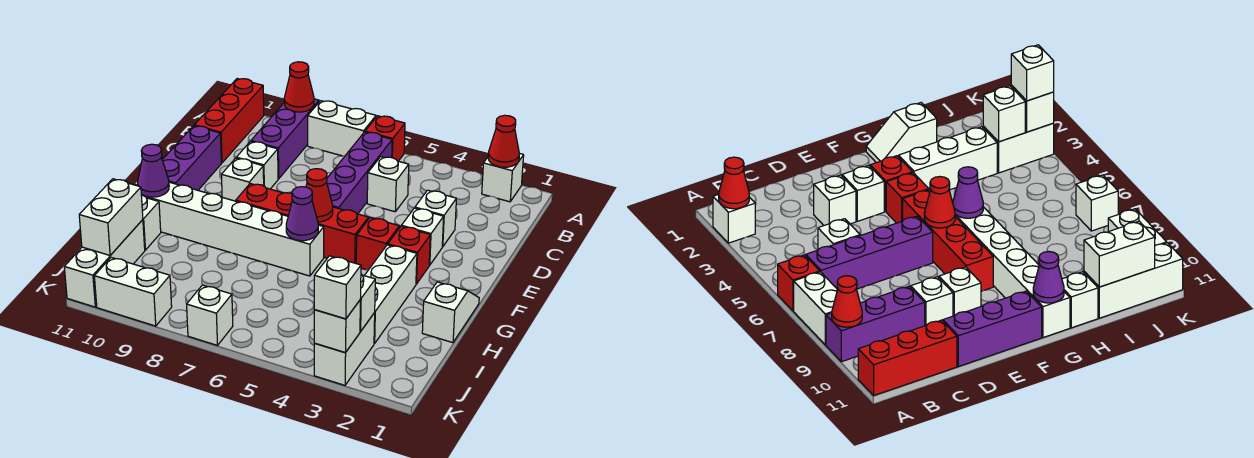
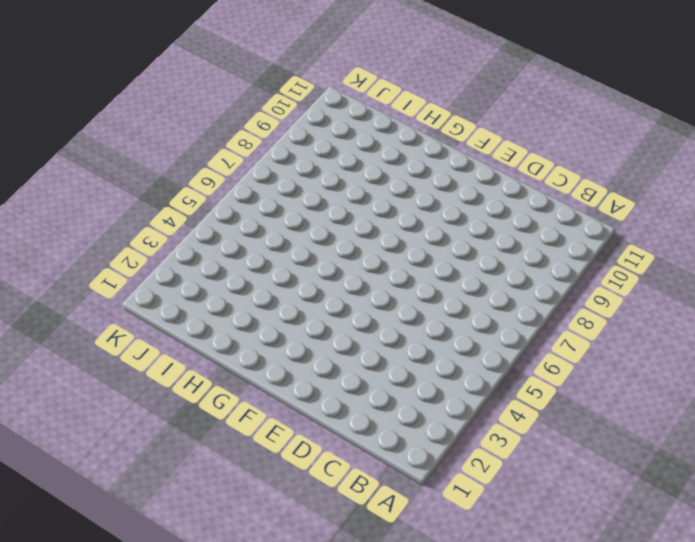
none -> white 1x1 brick [482,153,524,202]
none -> red 1x1 brick [365,116,405,161]
none -> white 1x2 brick [308,101,376,156]
none -> purple 1x3 brick [251,99,319,179]

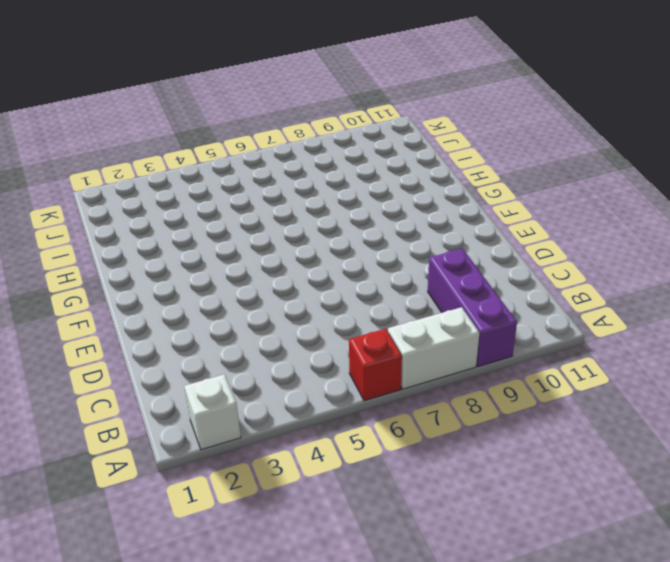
none -> red 1x3 brick [194,79,264,163]
none -> purple 1x4 brick [327,132,392,214]
none -> white 1x1 brick [367,157,409,212]
none -> white 1x1 brick [415,190,456,247]

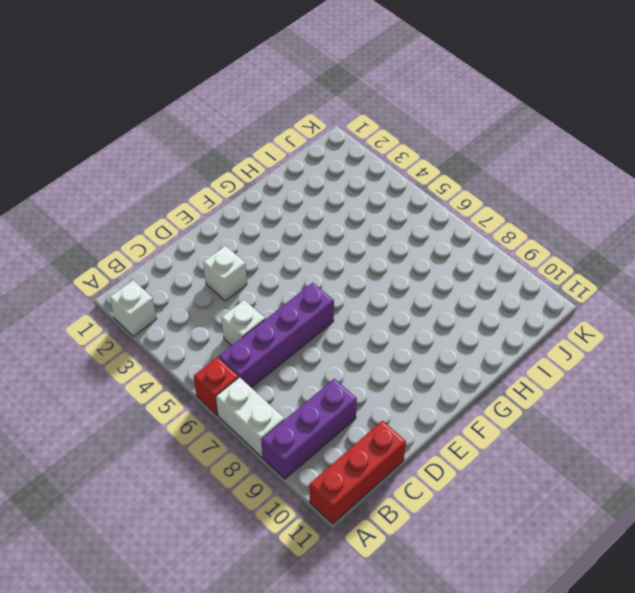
none -> white 1x1 brick [236,141,278,189]
none -> purple 1x3 brick [162,126,221,190]
none -> white 1x1 brick [401,208,444,265]
none -> white 1x1 brick [221,158,264,201]

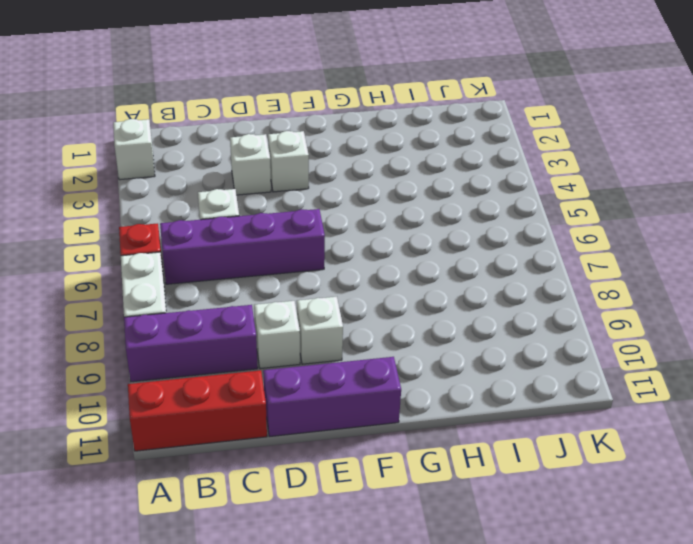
none -> red 1x1 brick [388,226,430,284]
none -> red 1x1 brick [356,217,399,270]
none -> red 1x4 brick [236,184,369,263]
none -> white 1x2 slope [422,282,479,343]

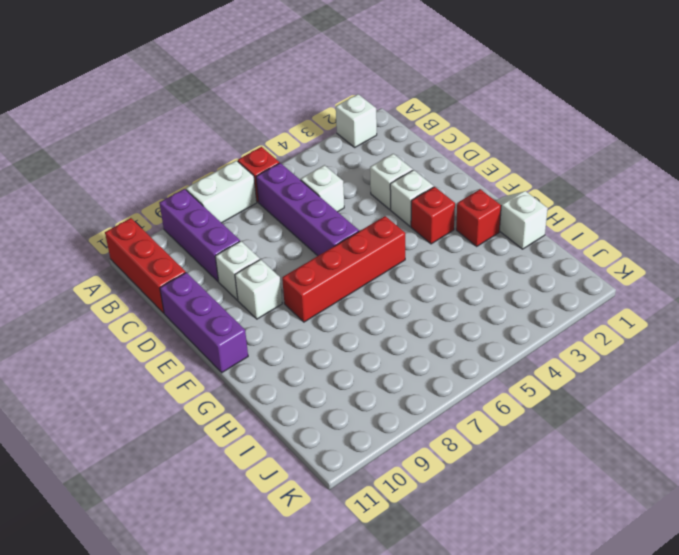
red 1x1 brick [456,189,501,246] -> red 1x1 brick moved to [356,217,399,270]
none -> white 1x3 brick [364,245,417,344]
none -> white 1x6 brick [141,182,324,276]
none -> white 1x1 brick [141,195,161,250]
none -> white 1x3 brick [64,220,145,307]

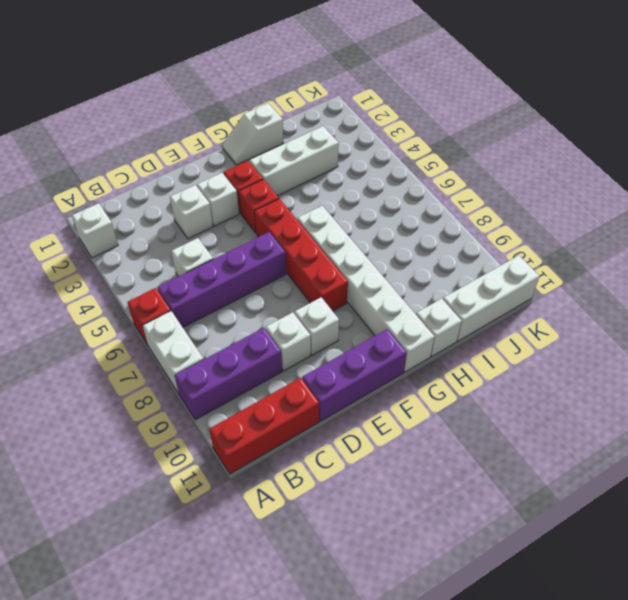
none -> white 1x2 brick [314,313,375,385]
none -> white 1x1 brick [187,285,233,345]
none -> white 1x2 brick [94,258,172,326]
none -> red 1x1 cone [488,115,519,167]

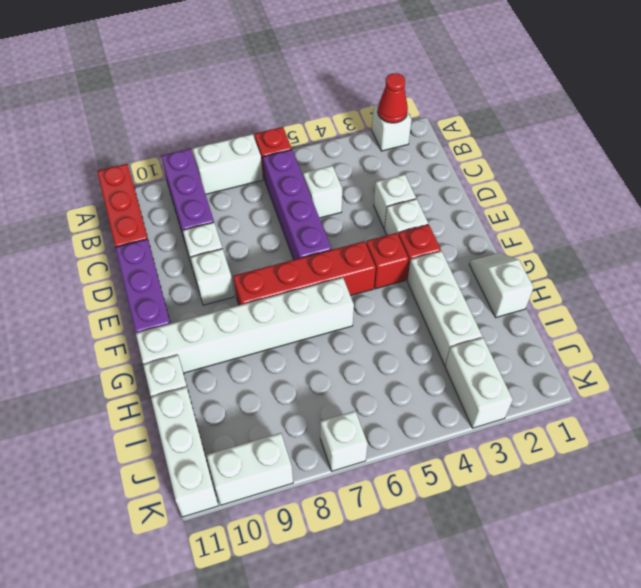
none -> red 1x1 cone [284,62,314,112]
none -> red 1x1 cone [306,169,333,222]
none -> purple 1x1 cone [286,187,318,241]
none -> purple 1x1 cone [138,144,169,197]

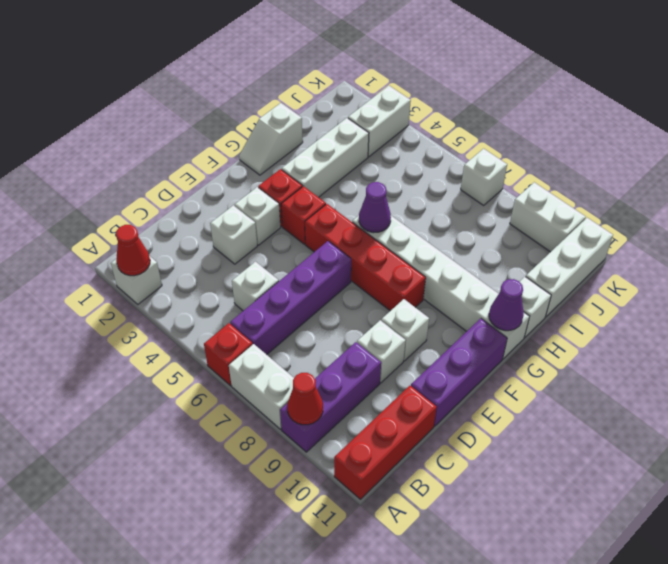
none -> red 1x1 cone [306,169,333,222]
none -> white 1x2 brick [79,179,143,255]
none -> white 1x1 brick [360,274,375,331]
none -> white 1x1 brick [314,301,360,353]

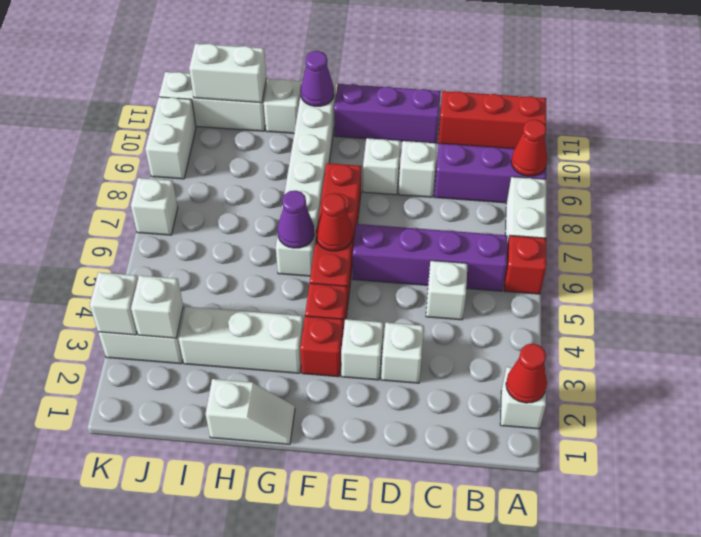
none -> white 1x1 brick [314,256,361,319]

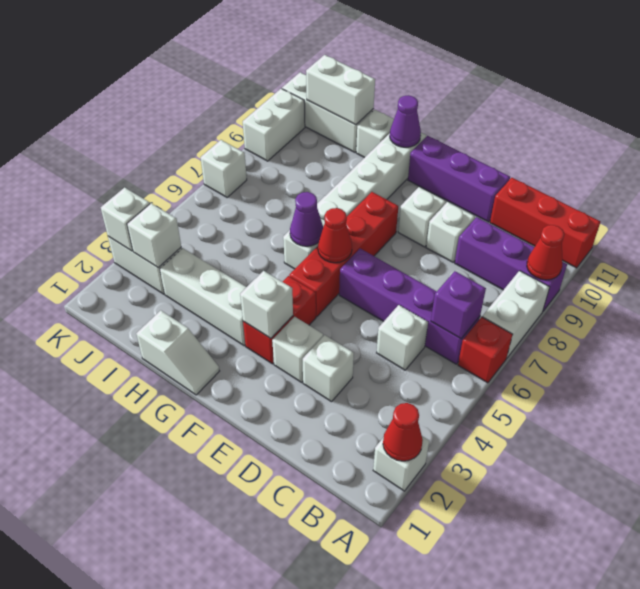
purple 1x1 brick [431,271,486,339] -> none
white 1x1 brick [240,271,293,338] -> white 1x1 brick moved to [314,256,361,319]

